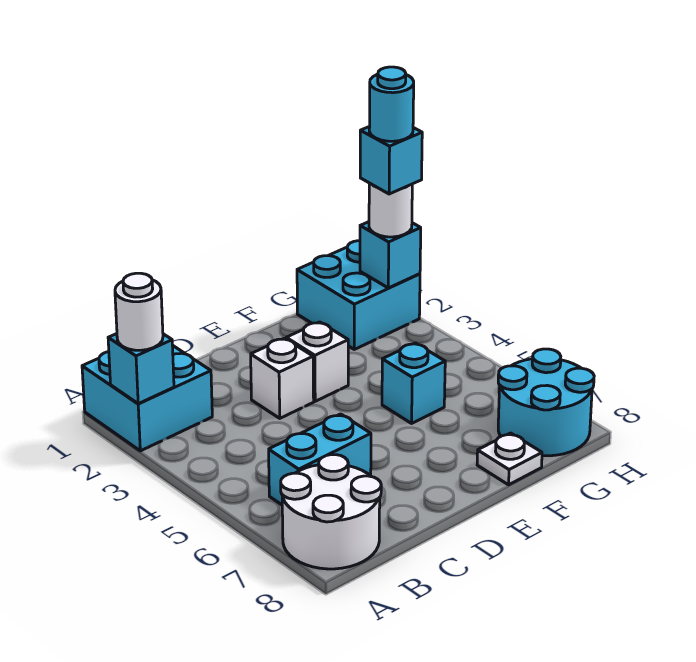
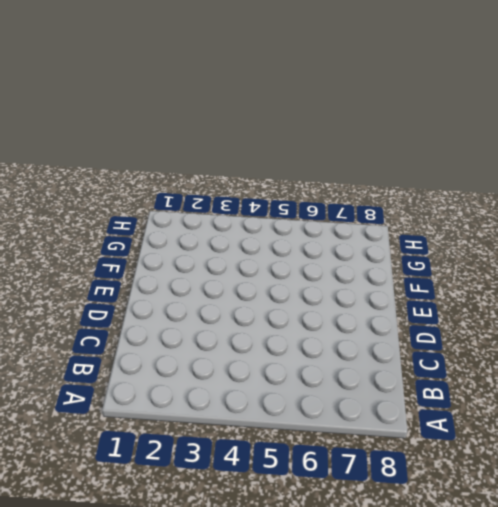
none -> cyan 2x2 brick [82,346,212,451]
none -> white 2x2 round brick [281,455,381,569]
none -> cyan 1x2 brick [269,414,371,505]

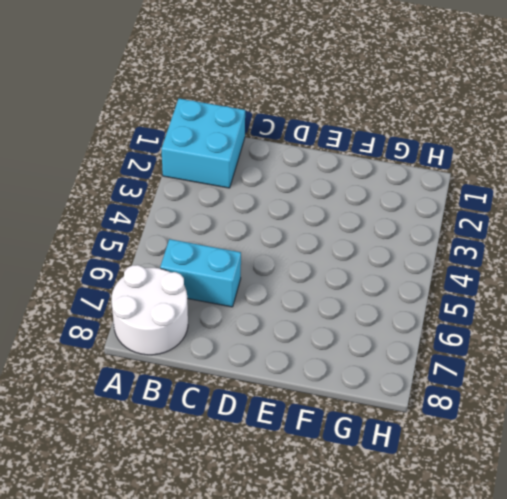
none -> white 1x1 brick [251,338,314,418]
none -> white 1x1 brick [286,322,348,401]
none -> cyan 1x1 brick [382,343,445,423]

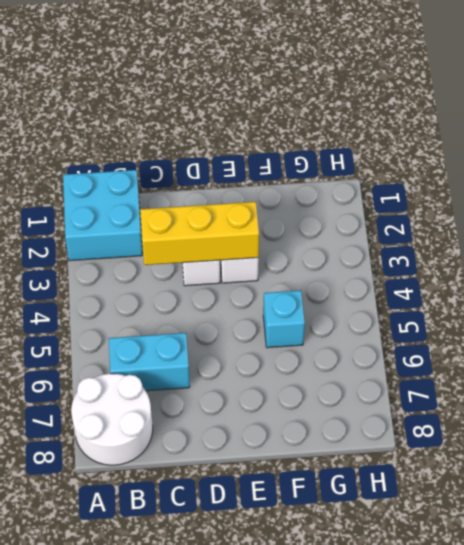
yellow 1x3 brick [140,202,259,265] -> none
none -> white 1x1 plate [477,433,542,485]
none -> cyan 2x2 brick [297,241,420,349]
none -> cyan 2x2 round brick [498,349,594,456]

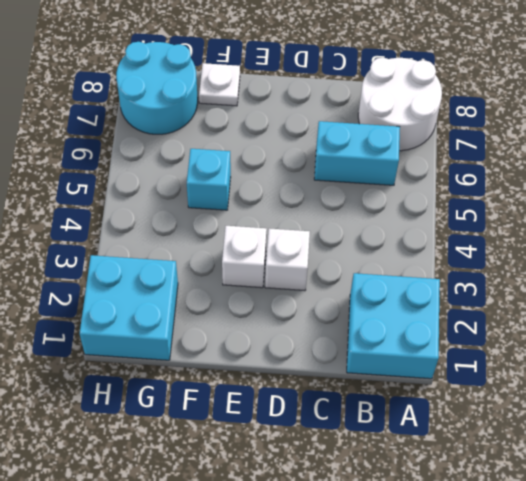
none -> cyan 1x1 brick [108,334,174,404]
none -> cyan 1x1 brick [360,222,421,288]
none -> white 1x1 round brick [115,273,163,350]

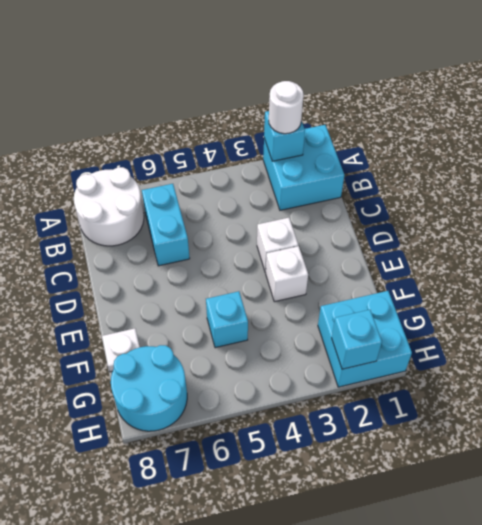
none -> white 1x1 round brick [369,183,412,237]
none -> cyan 1x1 brick [360,126,422,194]
none -> cyan 1x1 round brick [369,67,414,141]

